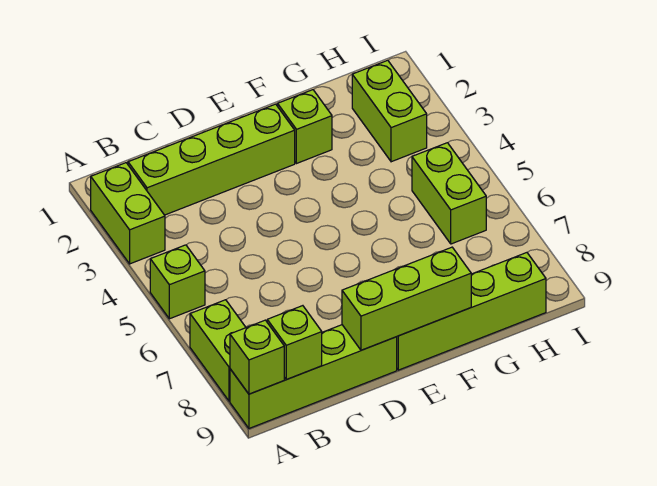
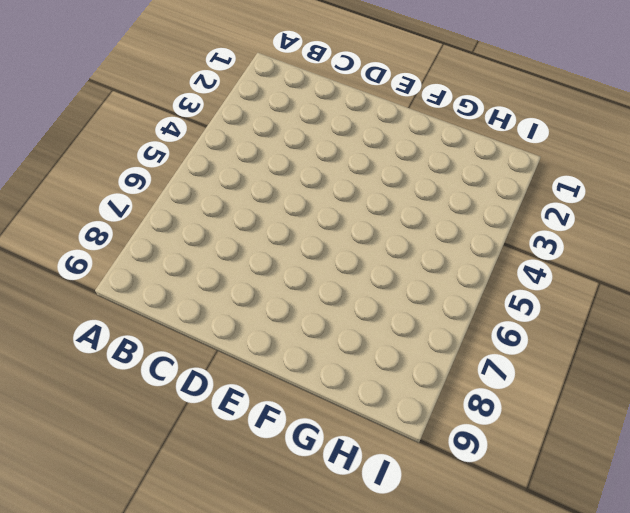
none -> lime 1x2 brick [91,163,165,264]
none -> lime 1x1 brick [150,245,205,319]
none -> lime 1x2 brick [190,300,246,401]

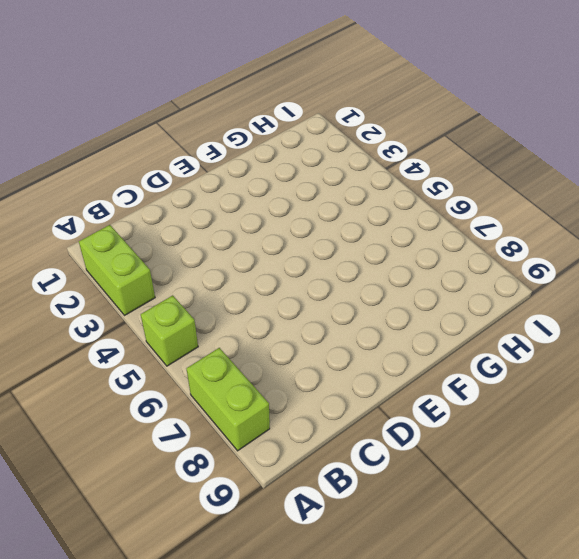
none -> lime 1x4 brick [230,325,397,428]
none -> lime 1x4 brick [128,104,295,215]
none -> lime 1x4 brick [397,253,546,370]

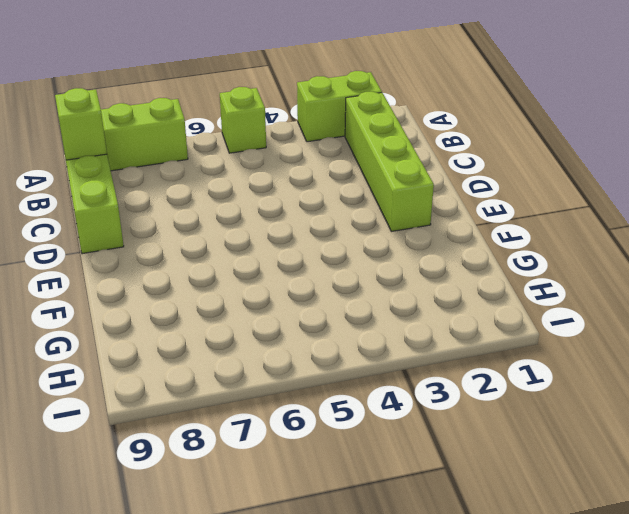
none -> lime 1x4 brick [397,253,546,370]
none -> lime 1x1 brick [278,90,332,164]
none -> lime 1x2 brick [352,60,427,162]

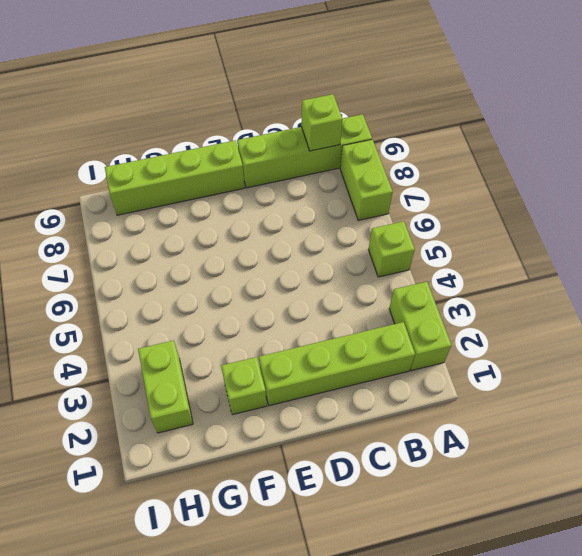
none -> lime 1x2 brick [412,143,486,244]
none -> lime 1x1 brick [230,320,284,394]
none -> lime 1x3 brick [342,247,471,350]

